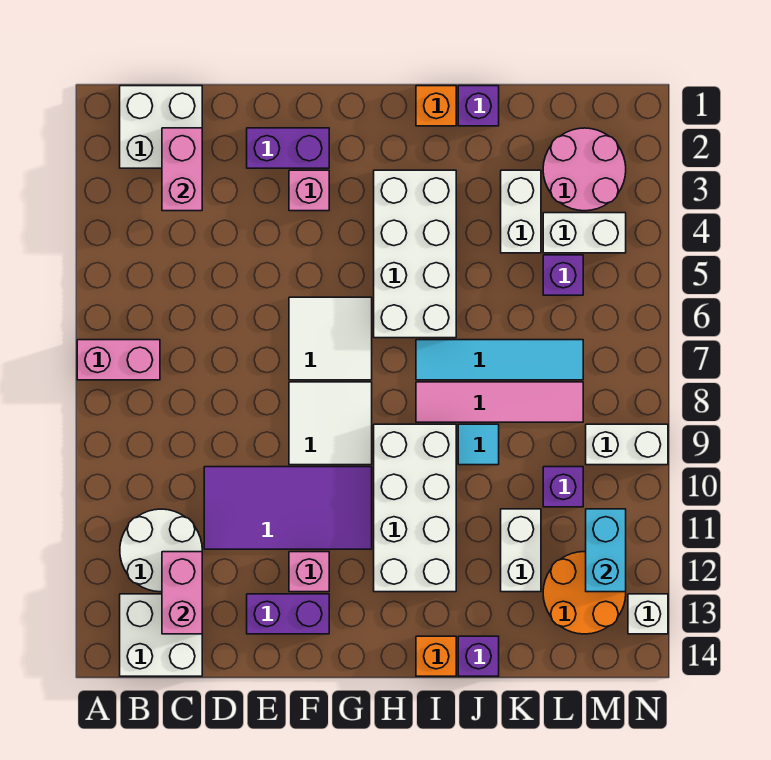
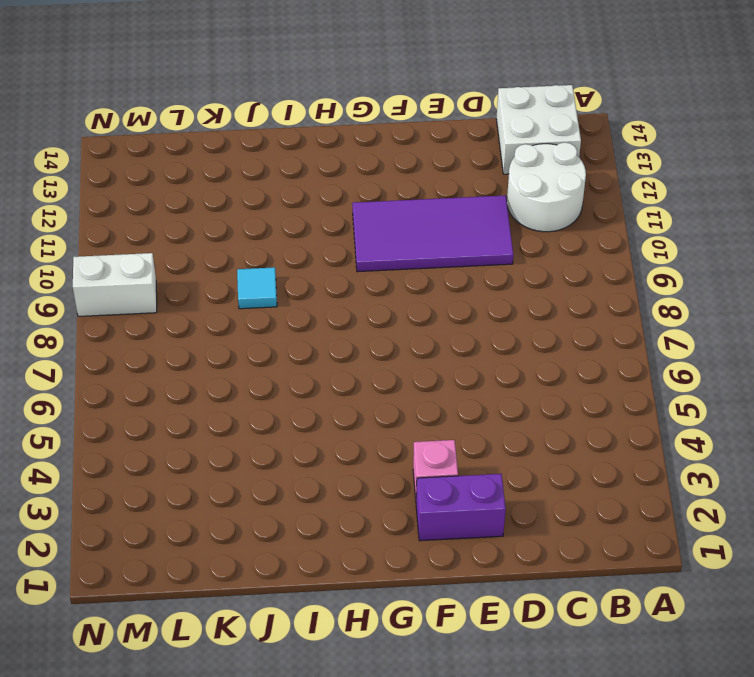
none -> pink 1x2 brick [77,340,160,380]
none -> white 2x2 brick [120,86,202,168]
none -> purple 1x2 brick [247,594,329,634]
none -> white 2x2 tile [289,297,372,380]

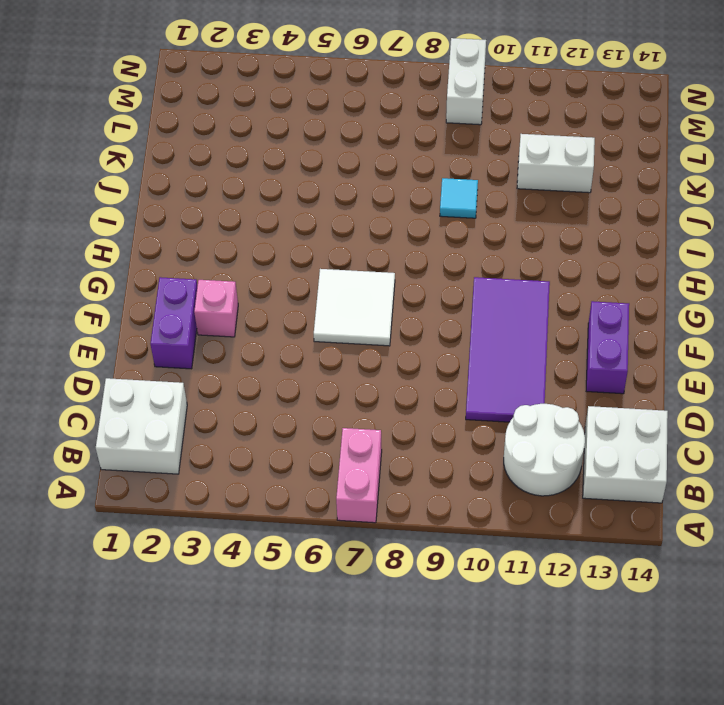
none -> white 2x2 tile [289,382,372,465]
none -> pink 1x1 brick [289,552,329,592]
none -> white 2x4 brick [374,170,456,338]
none -> white 2x4 brick [374,424,456,592]

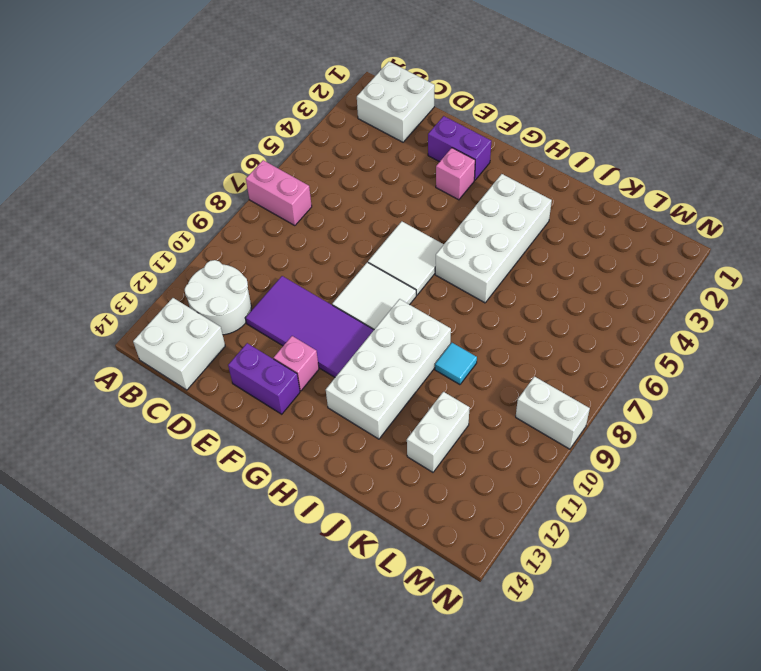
none -> orange 1x1 brick [416,86,456,126]
none -> cyan 1x4 tile [416,340,583,380]
none -> pink 1x4 tile [416,382,583,422]
none -> orange 1x1 brick [416,636,456,676]

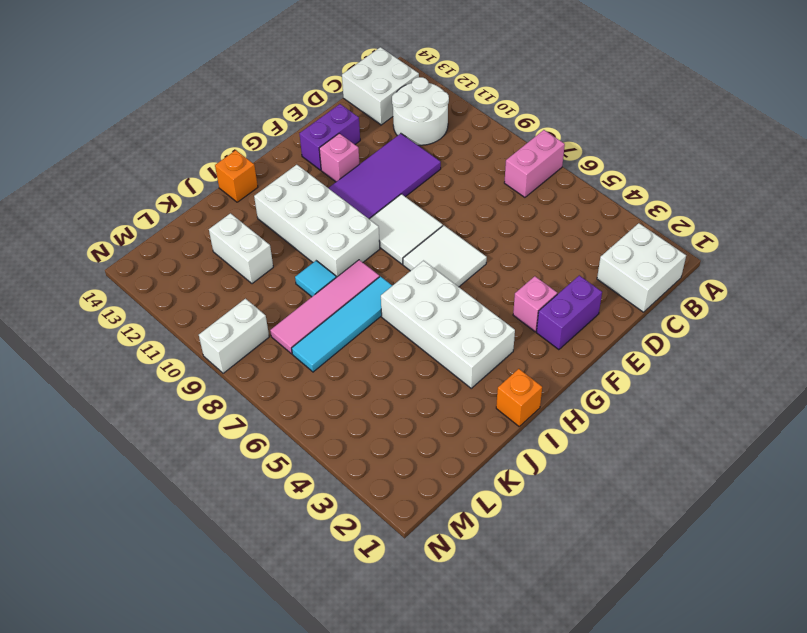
none -> purple 1x1 brick [458,86,499,126]
none -> purple 1x1 brick [458,636,499,676]
none -> white 1x2 brick [501,170,541,253]
none -> pink 2x2 round brick [543,128,626,211]

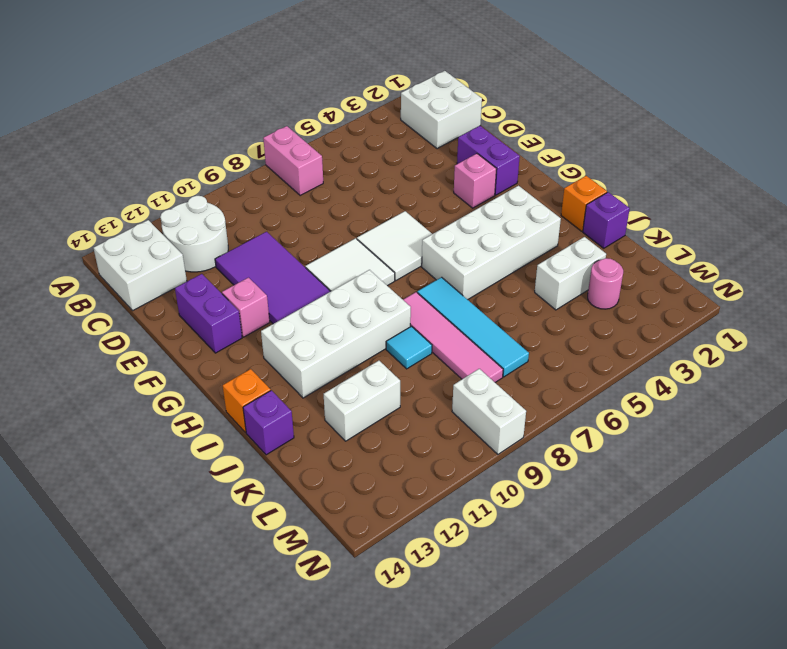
pink 1x1 round brick [588,258,623,309] -> pink 2x2 round brick [543,128,626,211]
none -> white 1x2 brick [543,213,626,253]
none -> purple 1x1 brick [543,255,583,295]
none -> purple 1x1 brick [543,467,583,507]
none -> orange 2x2 round brick [543,552,626,634]

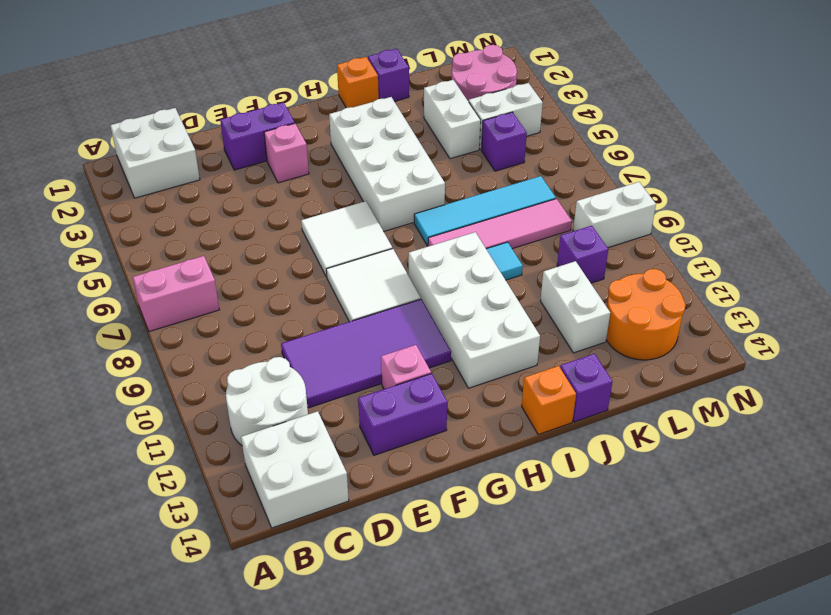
none -> white 1x1 brick [628,594,668,634]
none -> pink 1x2 brick [162,128,202,211]
none -> pink 1x2 brick [162,552,202,634]
none -> cyan 1x2 brick [586,509,626,592]

